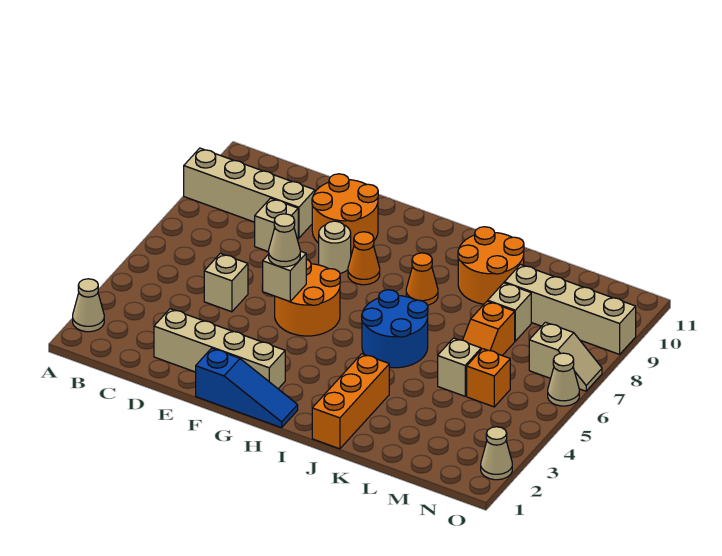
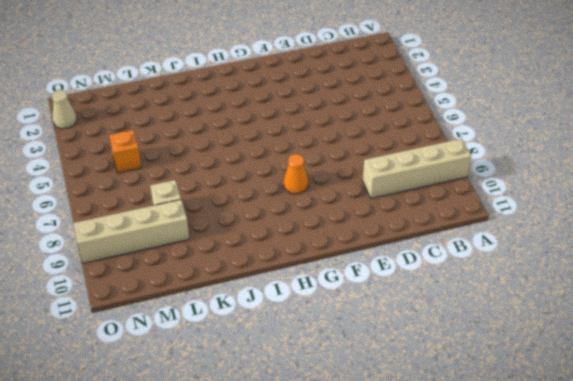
none -> tan 1x1 cone [73,279,104,332]
none -> tan 1x4 brick [154,309,285,389]
none -> tan 1x1 brick [204,253,248,312]

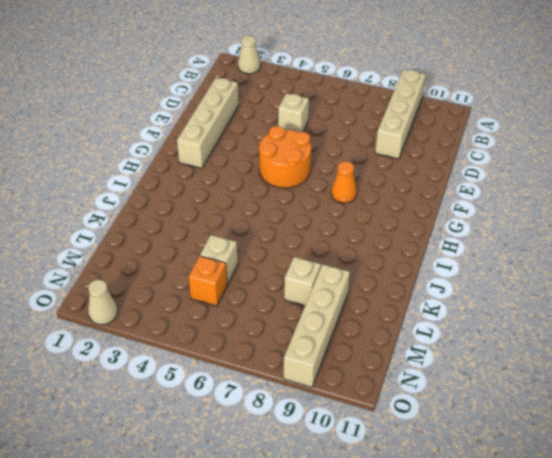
none -> tan 1x1 brick [255,198,298,252]
none -> orange 2x2 round brick [312,174,378,251]
none -> blue 1x3 slope [196,348,298,428]

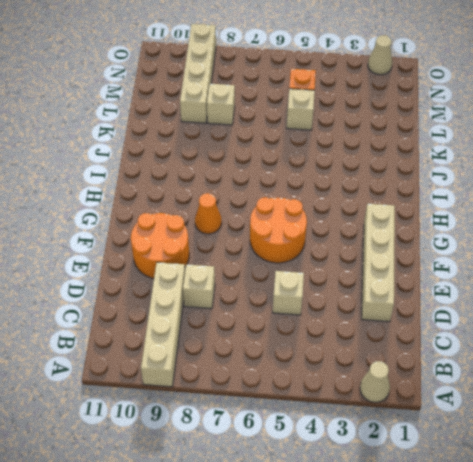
none -> blue 1x3 slope [196,348,298,428]
none -> tan 1x1 round brick [319,221,351,273]
none -> blue 2x2 round brick [362,290,428,368]

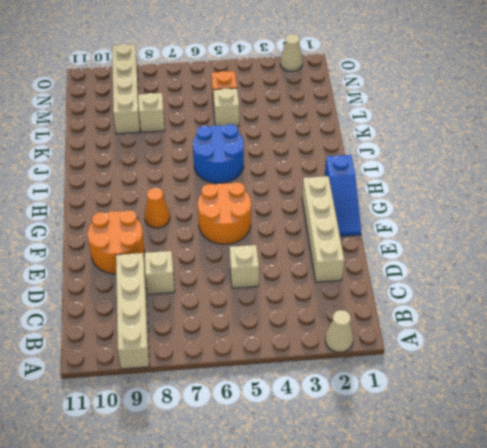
blue 1x3 slope [325,155,361,236] -> blue 1x3 slope turned to [196,348,298,428]
none -> tan 1x1 round brick [319,221,351,273]
none -> orange 1x1 cone [406,253,438,305]
none -> orange 1x3 brick [312,354,389,449]

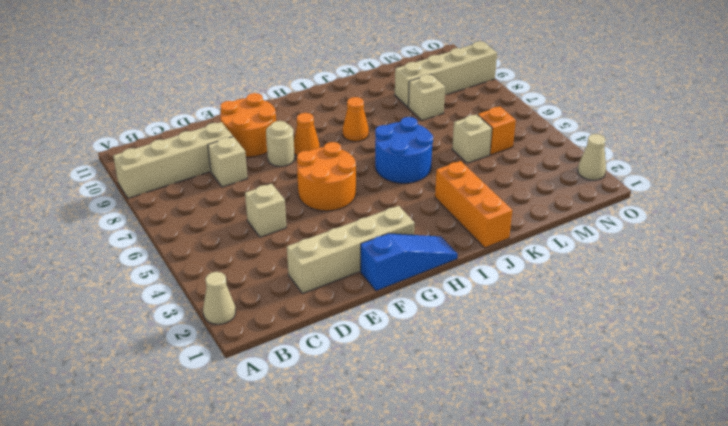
none -> orange 2x2 round brick [458,227,524,304]
none -> orange 1x2 slope [463,301,515,356]
none -> tan 1x2 slope [529,322,602,391]

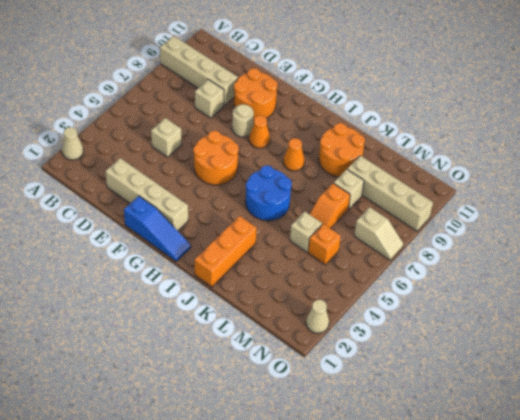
none -> tan 1x1 cone [548,353,579,406]
none -> tan 1x1 brick [263,251,306,302]
none -> tan 1x1 cone [269,214,300,267]

